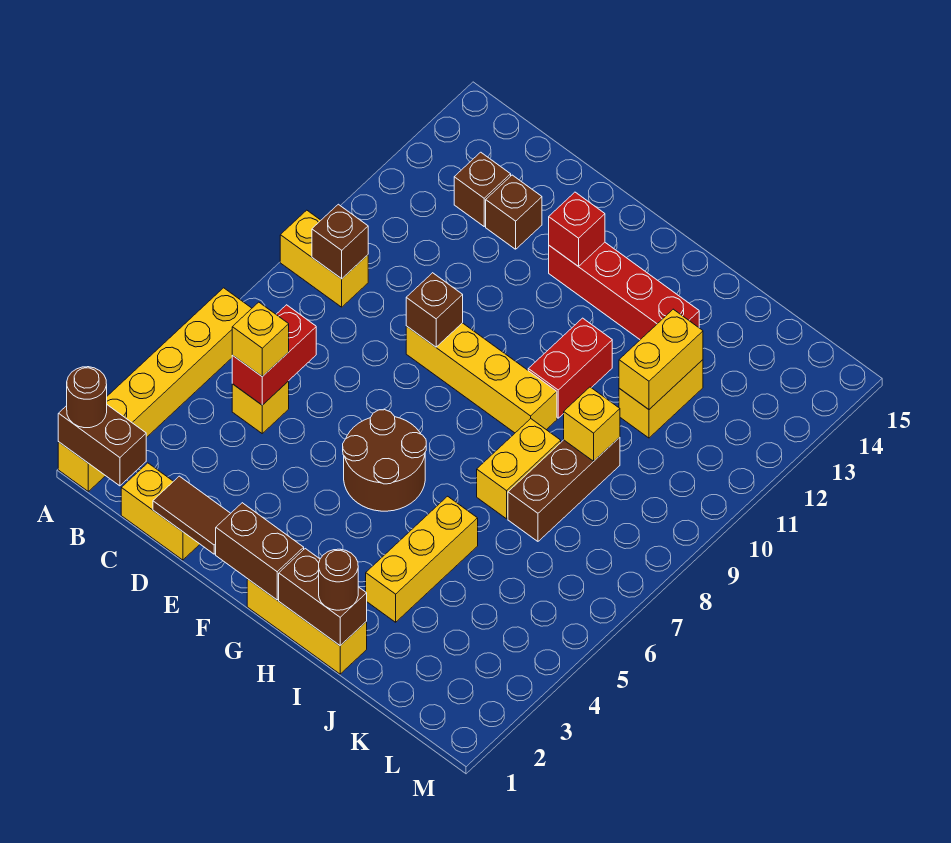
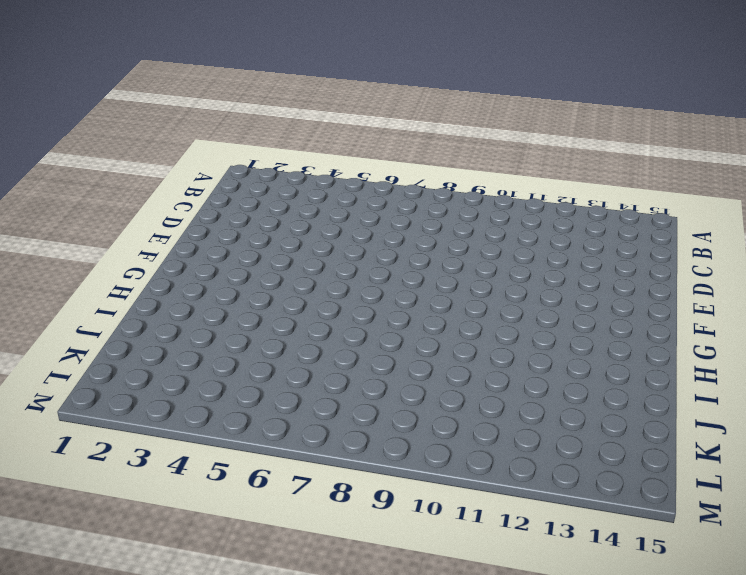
none -> yellow 1x6 brick [58,288,252,491]
none -> yellow 1x2 brick [280,210,368,307]
none -> yellow 1x2 brick [121,463,200,560]

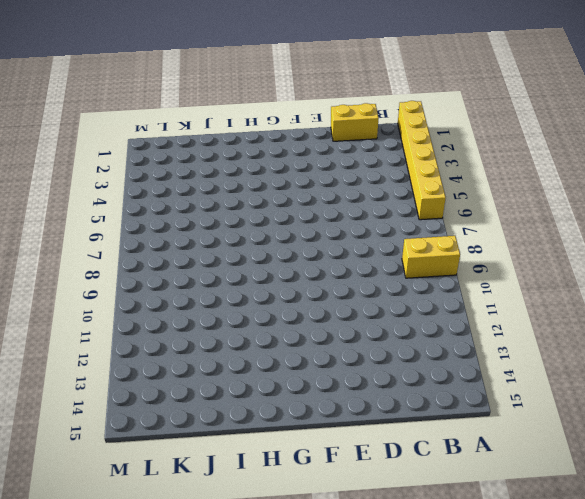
none -> yellow 1x1 brick [232,381,289,433]
none -> brown 1x1 brick [454,152,511,226]
none -> brown 1x1 brick [486,175,542,249]

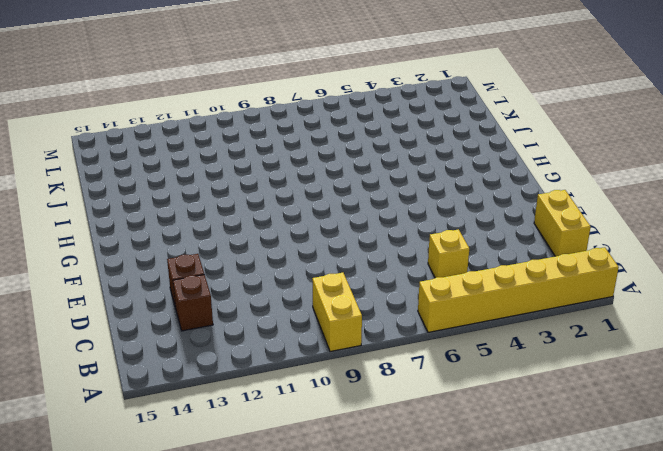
none -> yellow 1x4 brick [406,323,557,433]
none -> brown 2x2 round brick [343,410,426,511]
none -> red 1x4 brick [549,242,699,340]

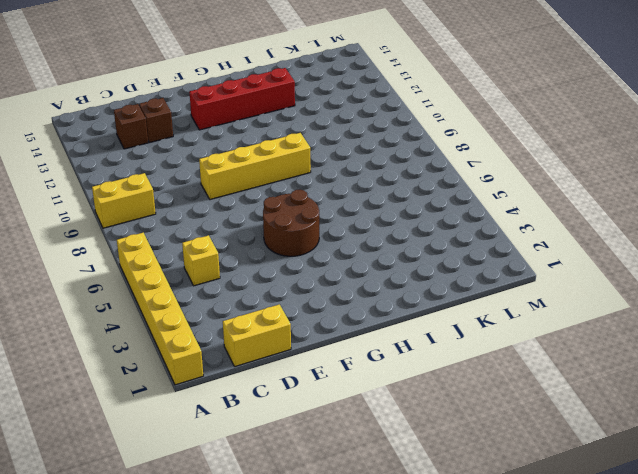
none -> yellow 1x3 brick [247,579,367,674]
none -> red 1x2 brick [528,318,612,418]
none -> yellow 1x3 brick [366,496,478,622]

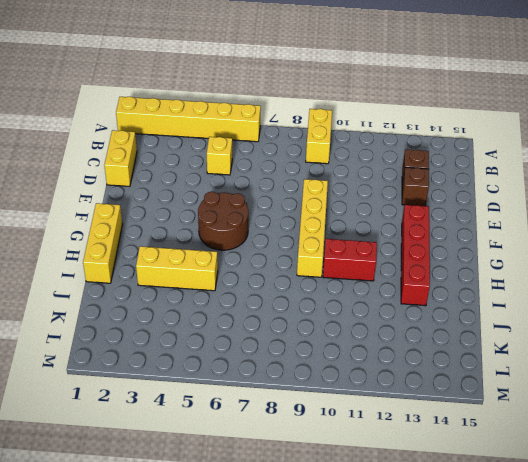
none -> yellow 1x2 brick [477,419,561,519]
none -> brown 1x3 brick [508,437,620,541]
none -> yellow 1x2 brick [619,360,703,438]

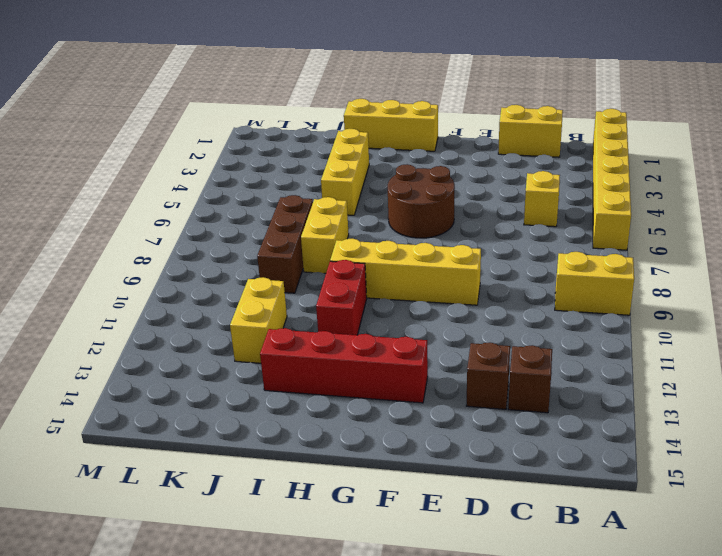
none -> brown 1x2 brick [58,405,146,486]
none -> brown 1x1 brick [312,204,368,279]
none -> red 1x2 brick [232,305,316,405]

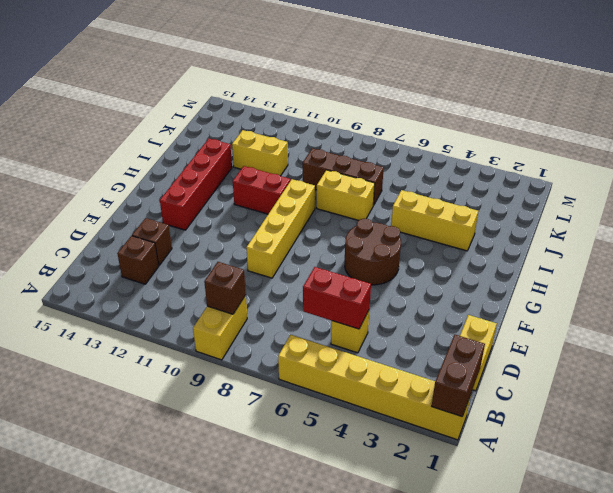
none -> yellow 1x3 brick [247,579,367,674]
none -> brown 1x2 tile [153,476,231,554]
none -> brown 1x1 brick [406,273,463,347]

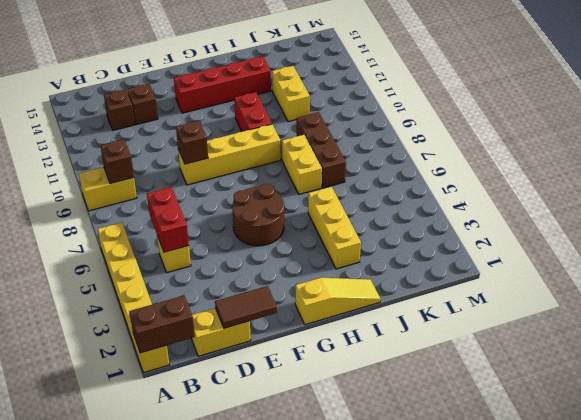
yellow 1x3 slope [295,278,381,325] -> yellow 1x3 brick [247,579,367,674]
none -> brown 1x2 brick [216,503,304,600]
none -> red 1x1 brick [549,192,605,266]
none -> brown 1x2 brick [279,549,367,645]

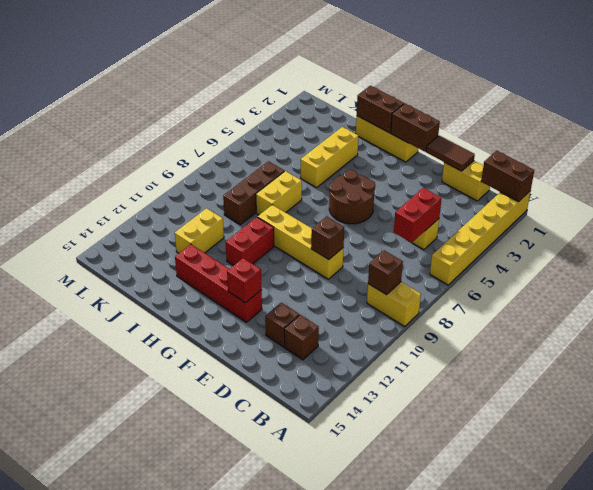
none -> yellow 1x1 brick [564,387,620,461]
none -> yellow 1x2 brick [619,309,703,409]
none -> brown 1x1 round brick [67,367,107,428]

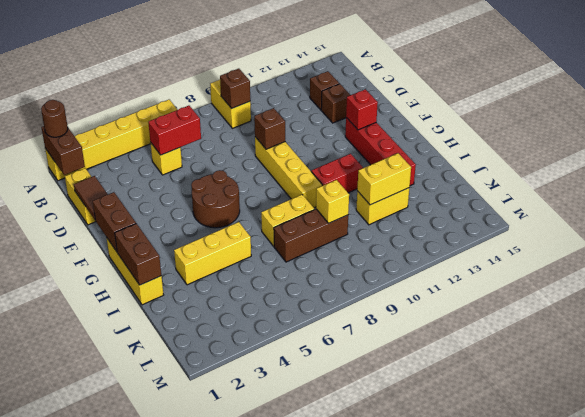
none -> yellow 1x1 brick [232,302,289,377]
none -> brown 1x1 round brick [319,549,358,610]

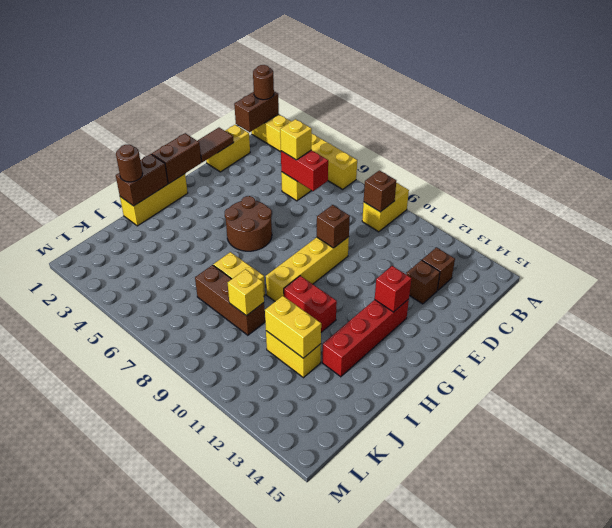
none -> yellow 1x3 brick [366,496,478,622]

